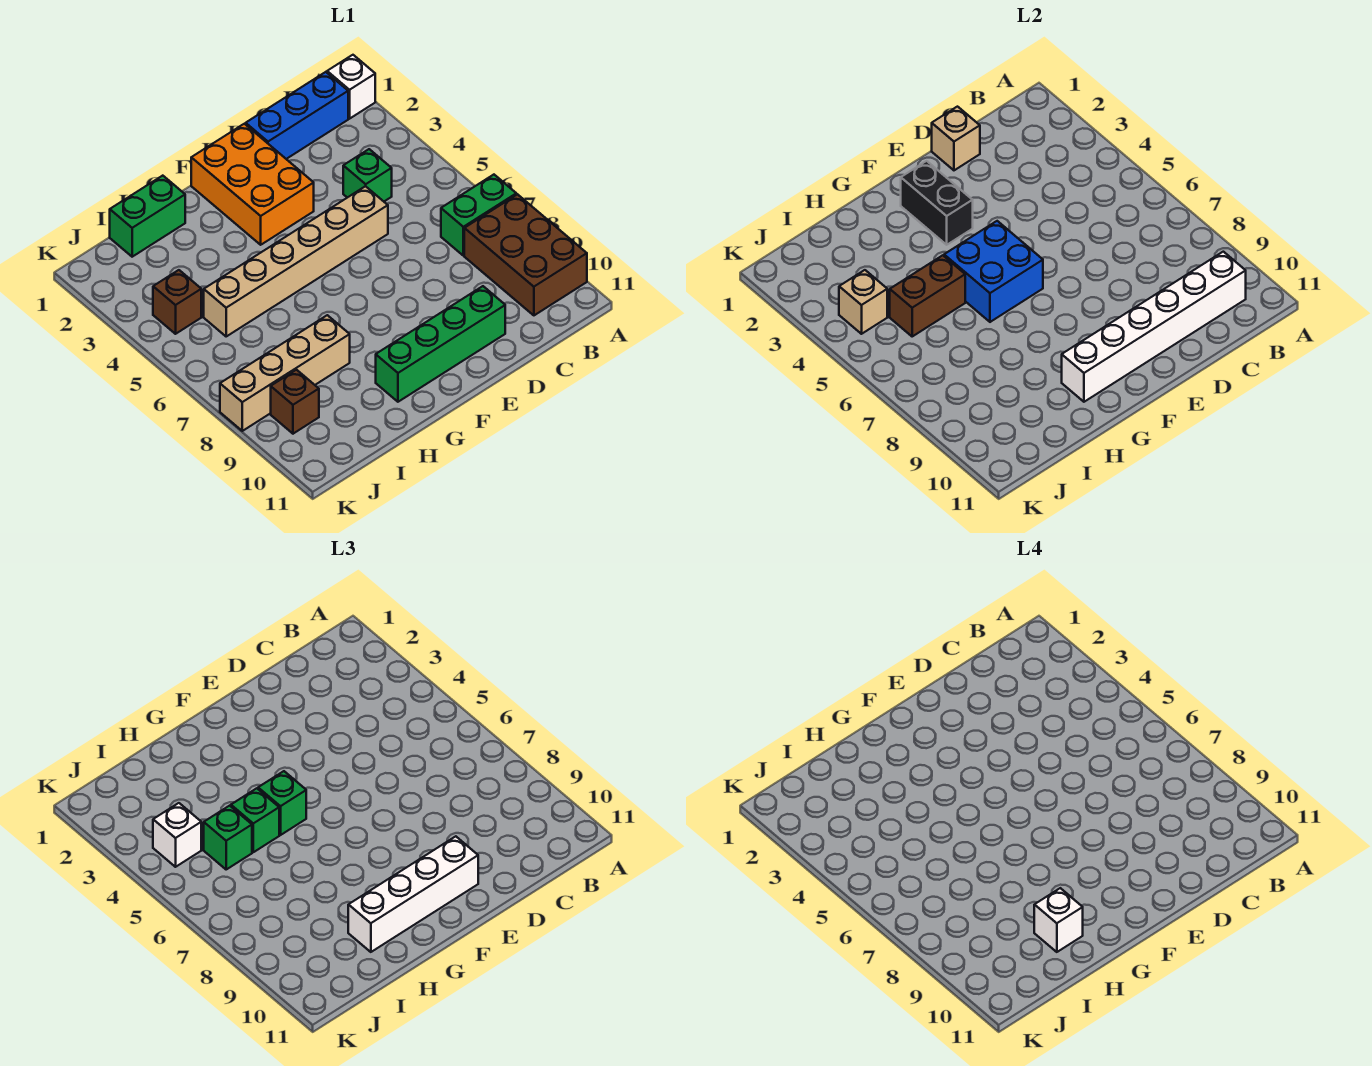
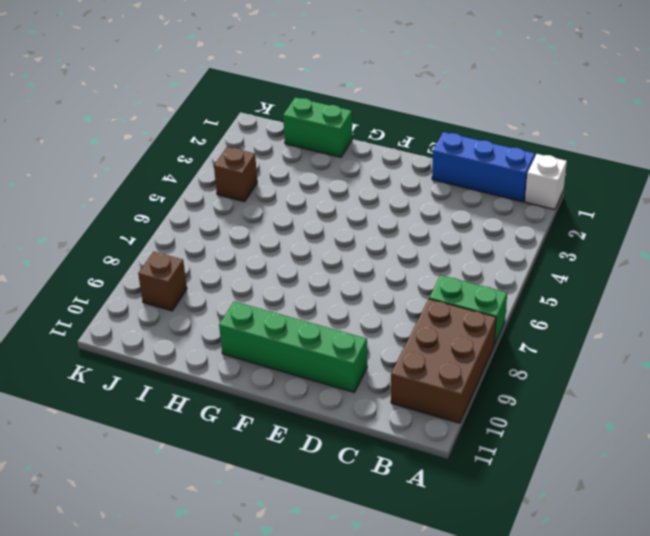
none -> green 1x1 brick [343,149,392,201]
none -> tan 1x6 brick [204,186,388,336]
none -> orange 2x3 brick [191,124,314,245]

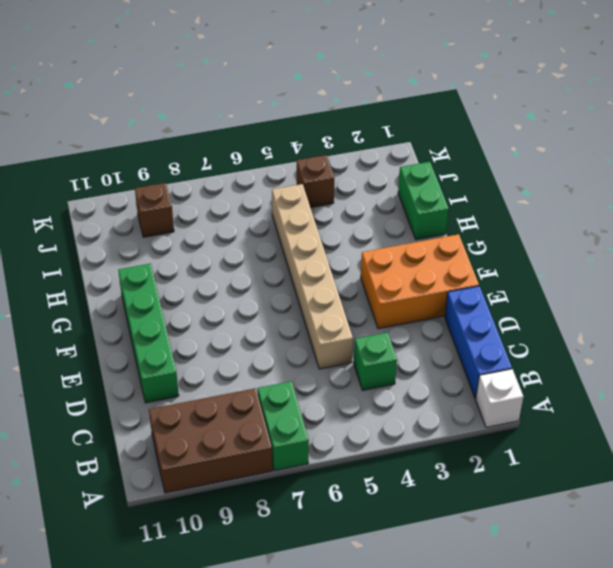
none -> tan 1x4 brick [220,315,350,431]
none -> white 1x6 brick [1062,252,1246,402]
none -> tan 1x1 brick [932,107,980,170]

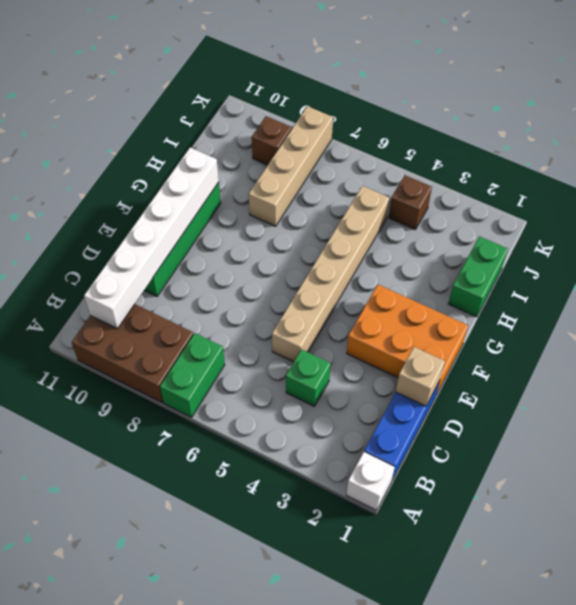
none -> black 1x2 brick [901,161,973,245]
none -> blue 2x2 brick [944,221,1043,322]
none -> brown 1x2 brick [890,255,965,336]

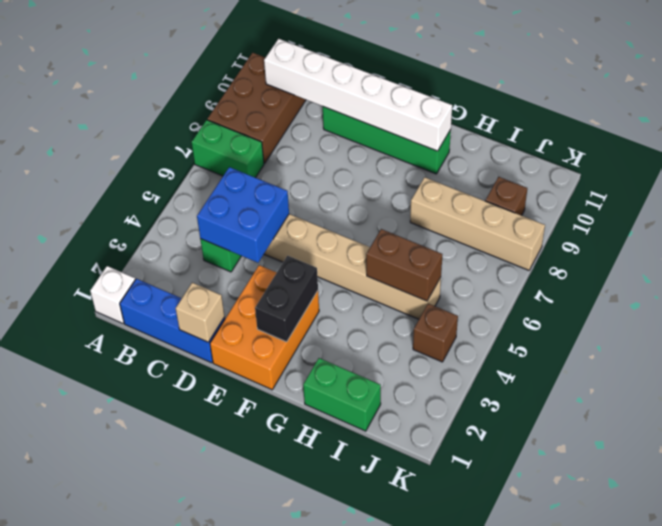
blue 2x2 brick [197,167,289,263] -> blue 2x2 brick moved to [944,221,1043,322]
none -> tan 1x1 brick [839,270,887,334]
none -> white 1x4 brick [348,836,478,952]
none -> green 1x1 brick [258,771,306,835]

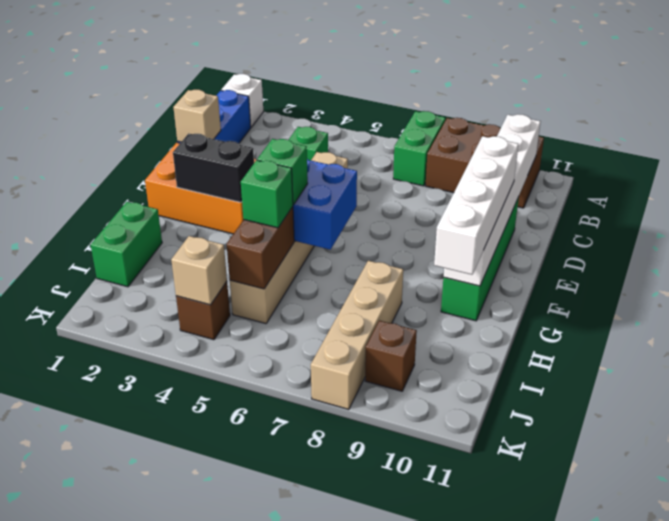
none -> green 1x1 brick [204,806,252,869]
none -> white 1x1 brick [153,803,201,867]
none -> white 1x1 brick [1034,888,1083,952]

